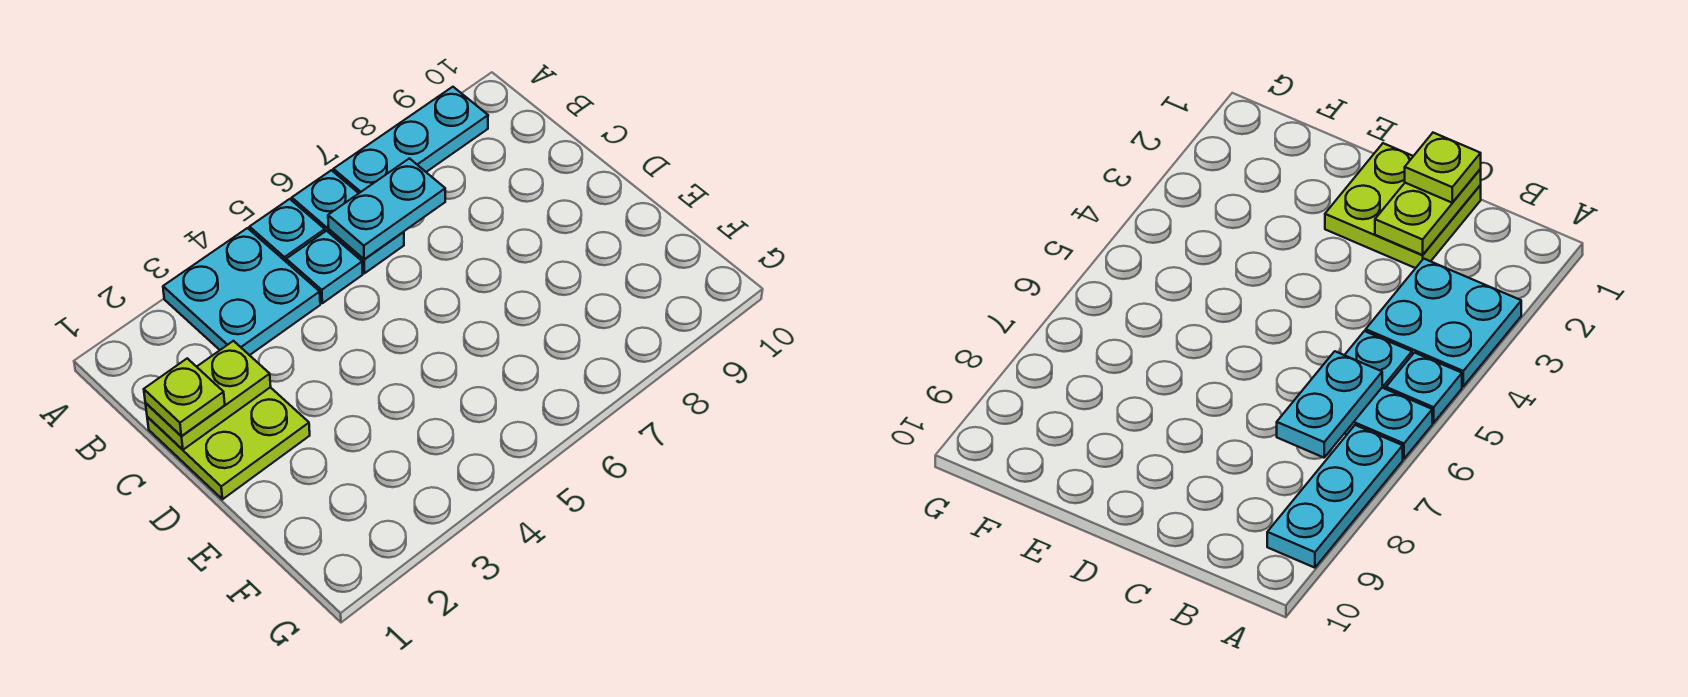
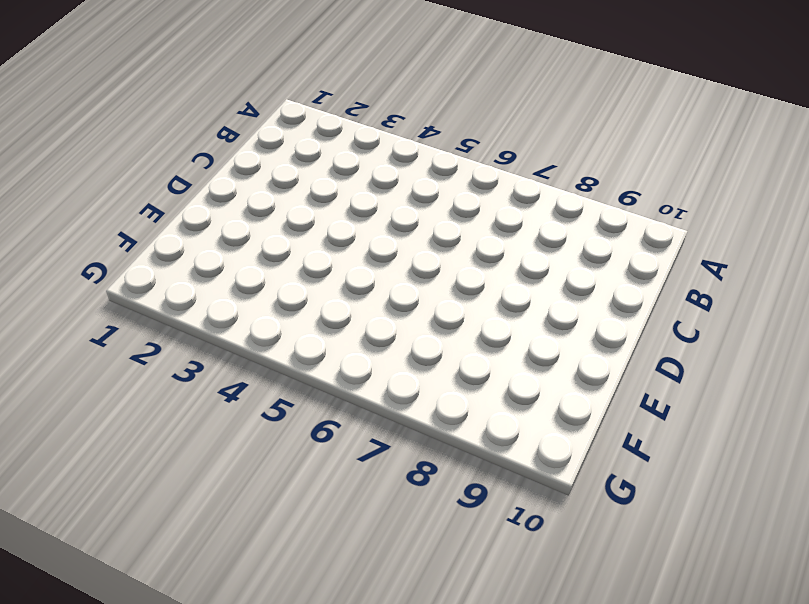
none -> cyan 2x2 plate [163,228,320,355]
none -> cyan 1x1 plate [250,199,325,261]

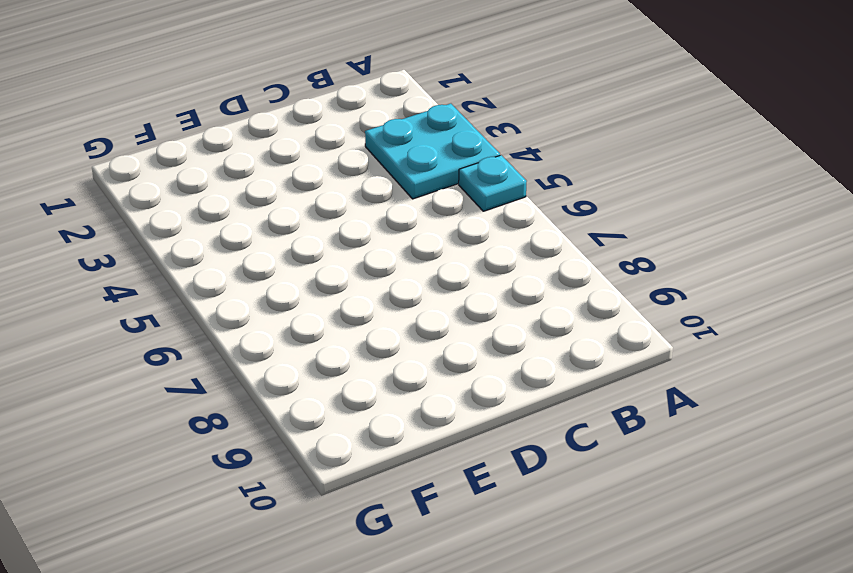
none -> cyan 1x2 plate [292,170,404,273]
none -> cyan 1x3 plate [333,87,488,193]

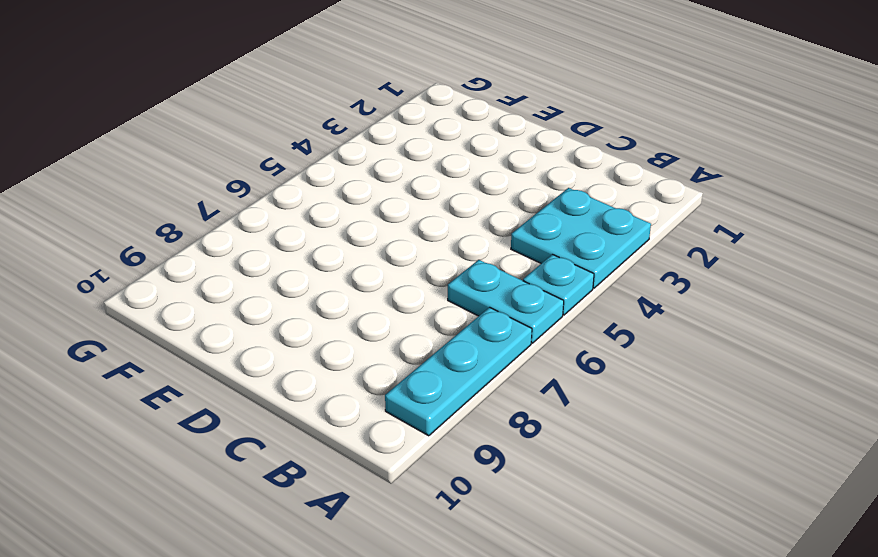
none -> cyan 1x1 plate [286,231,363,303]
none -> lime 2x2 plate [147,387,310,499]

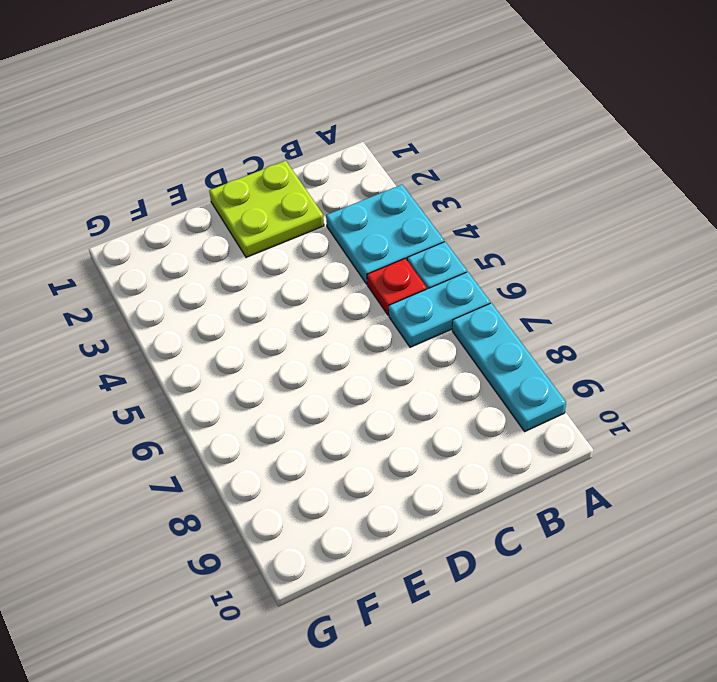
red 1x1 plate [367,258,427,315] -> cyan 1x1 plate [286,231,363,303]
none -> cyan 1x2 plate [328,158,445,259]
none -> lime 1x2 plate [146,341,271,450]

